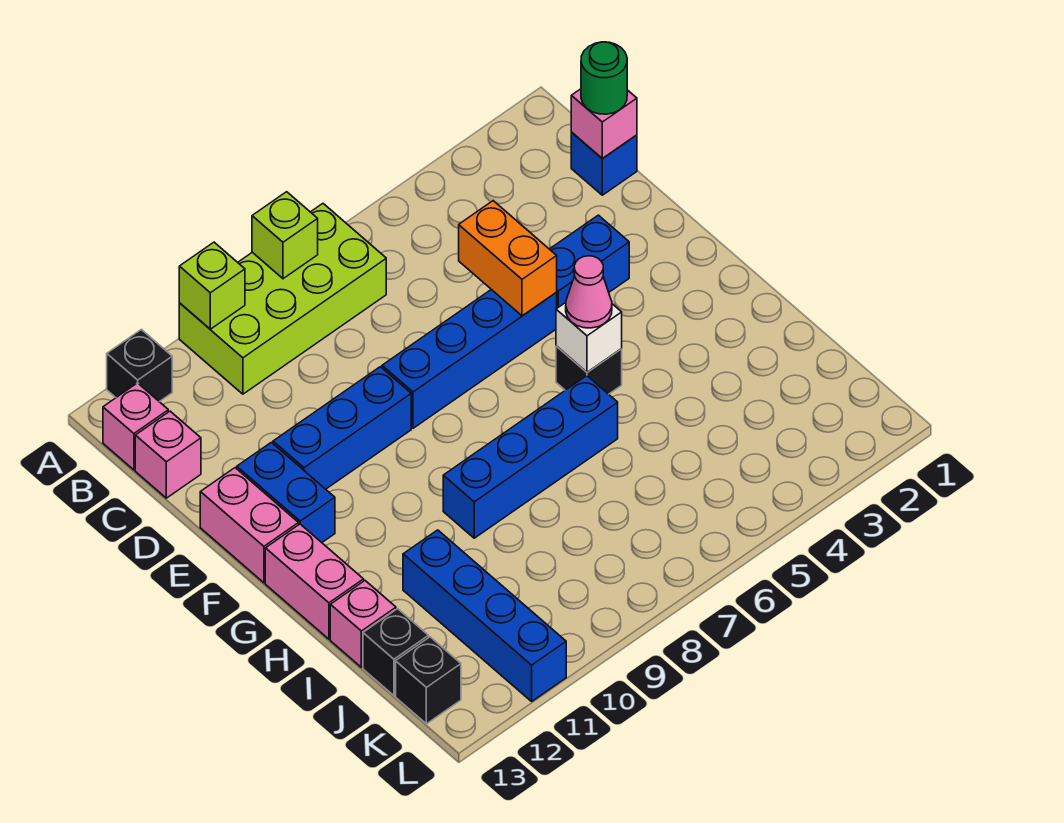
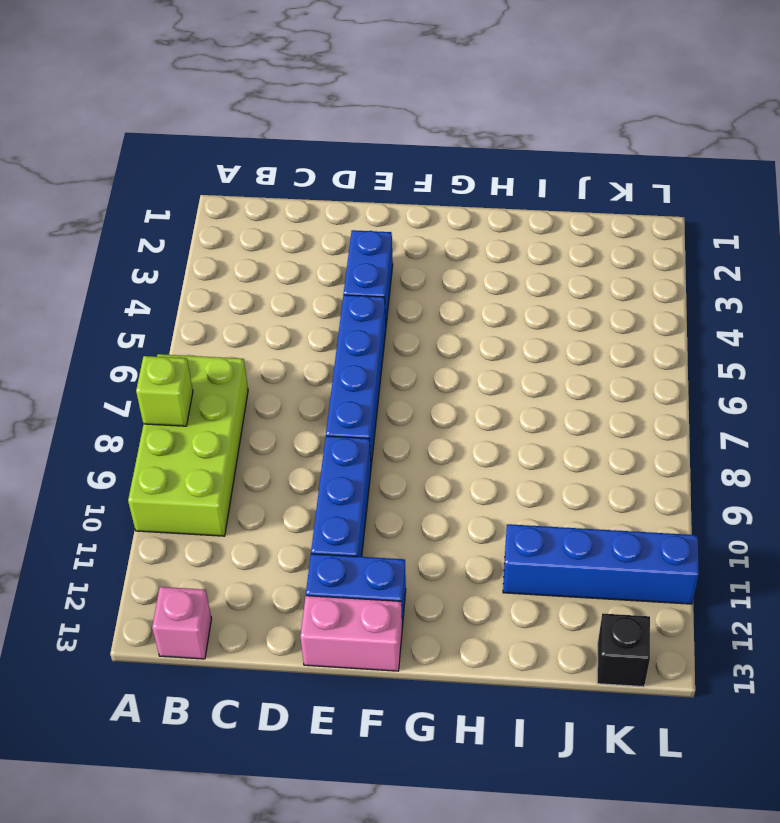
none -> black 1x1 brick [107,330,172,402]
none -> blue 1x1 brick [571,132,637,195]
none -> pink 1x1 brick [135,411,201,498]

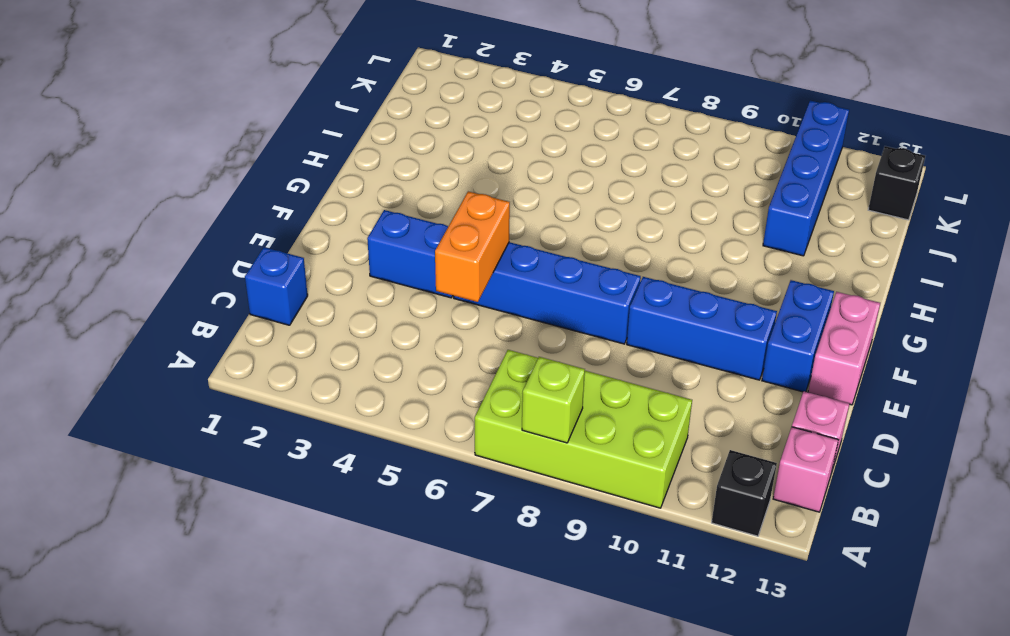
none -> black 1x1 brick [556,346,622,394]
none -> pink 1x2 brick [265,524,364,639]
none -> blue 1x4 brick [443,376,618,538]

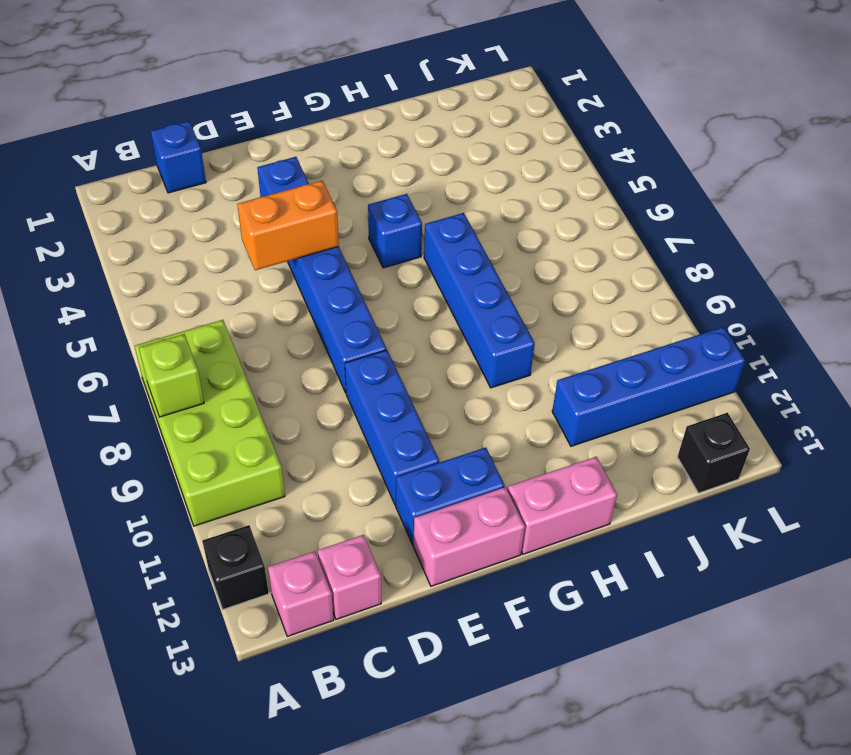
blue 1x1 brick [368,194,422,268] -> black 1x1 brick [556,346,622,394]
none -> pink 1x1 brick [330,581,396,667]
none -> black 1x1 brick [363,609,429,695]
none -> lime 1x1 brick [179,242,245,329]

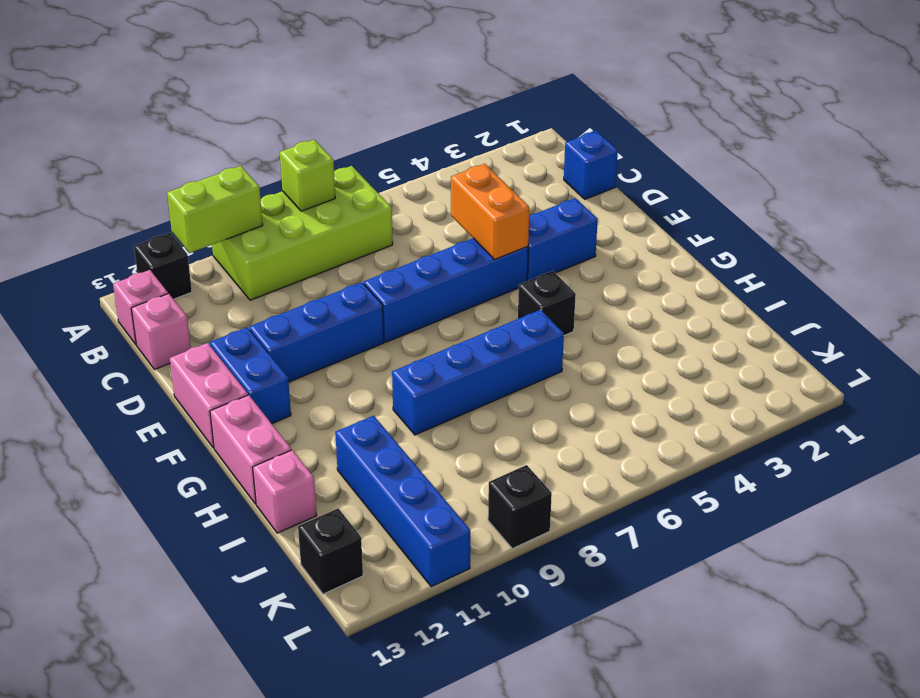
lime 1x2 brick [167,166,263,253] -> lime 1x1 brick [179,242,245,329]
black 1x1 brick [488,465,552,549] -> black 1x1 brick moved to [363,609,429,695]
none -> pink 1x1 brick [571,89,637,159]
none -> white 1x1 brick [556,303,622,372]
none -> green 1x1 round brick [581,42,627,114]

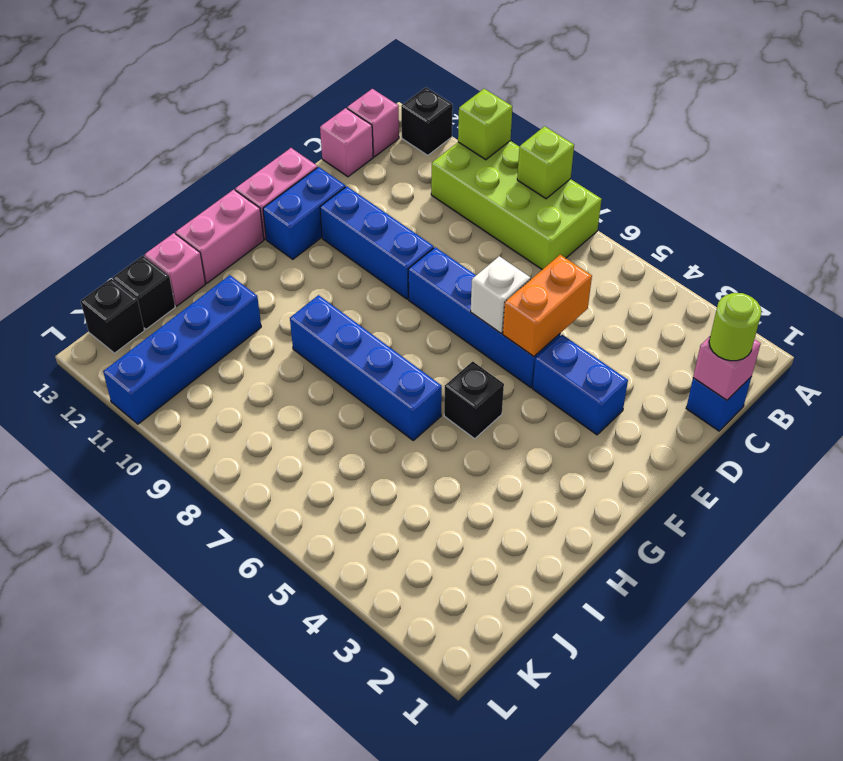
lime 1x1 round brick [709,293,761,361] -> green 1x1 round brick [581,42,627,114]
white 1x1 brick [471,256,530,333] -> white 1x1 brick moved to [556,303,622,372]
none -> pink 1x1 cone [566,256,612,328]

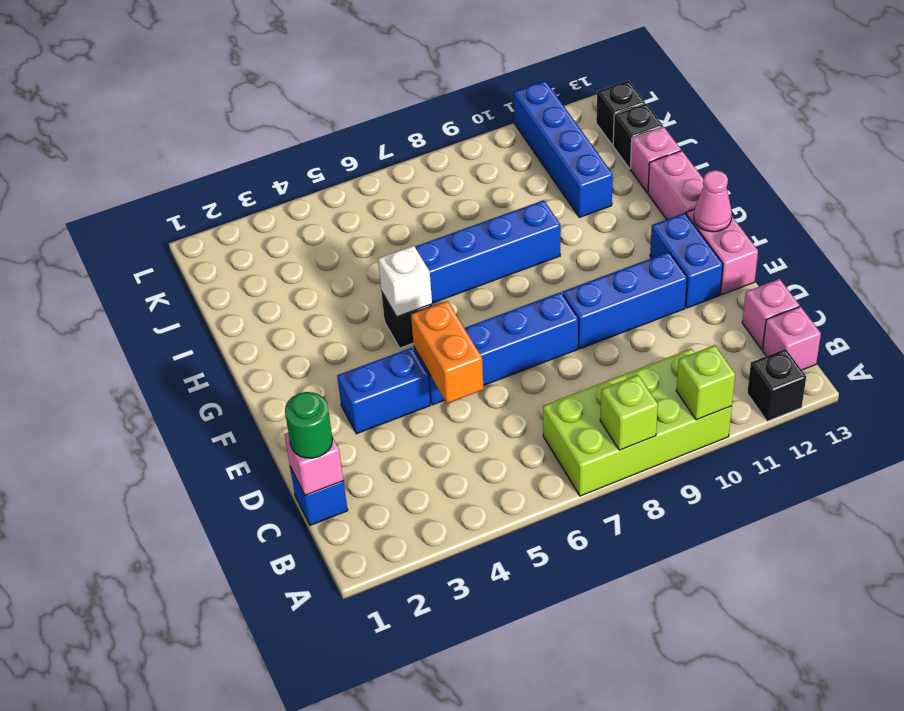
pink 1x1 cone [694,170,732,232] -> pink 1x1 cone moved to [566,256,612,328]

